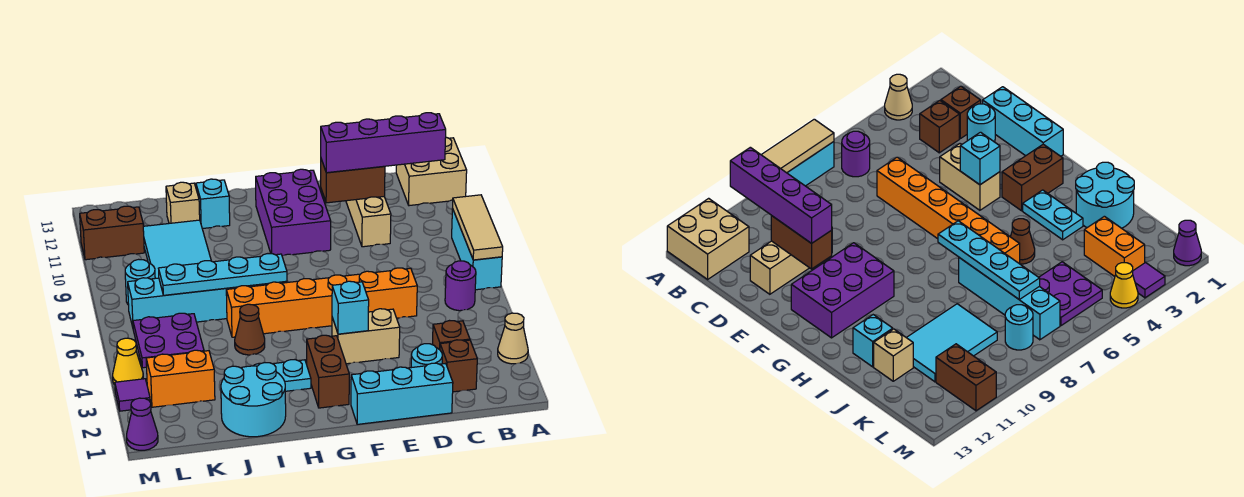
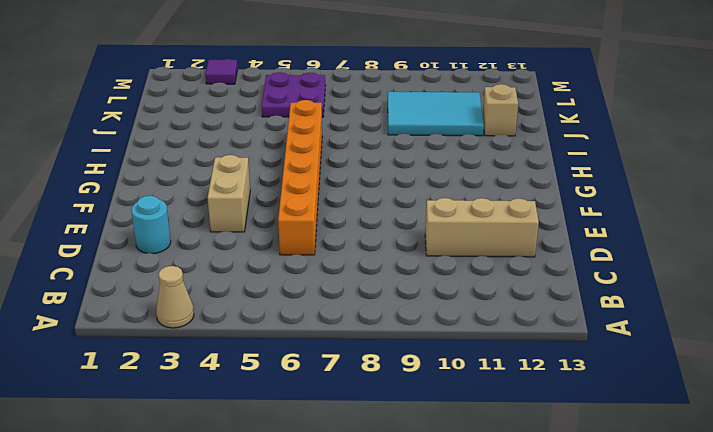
none -> cyan 1x3 brick [452,208,502,290]
none -> tan 2x2 brick [396,137,467,206]
none -> purple 1x1 round brick [445,261,476,311]
none -> brown 1x1 brick [440,340,477,392]

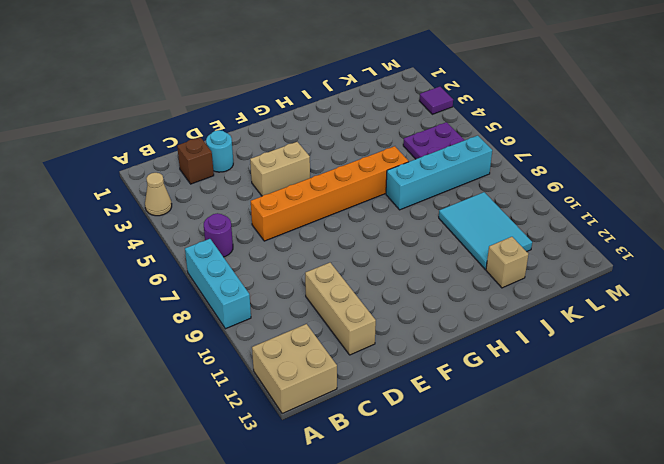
none -> brown 1x1 brick [432,321,470,350]
none -> cyan 1x3 brick [351,363,453,424]
none -> purple 2x3 brick [256,169,331,256]
none -> brown 1x2 brick [307,335,349,408]

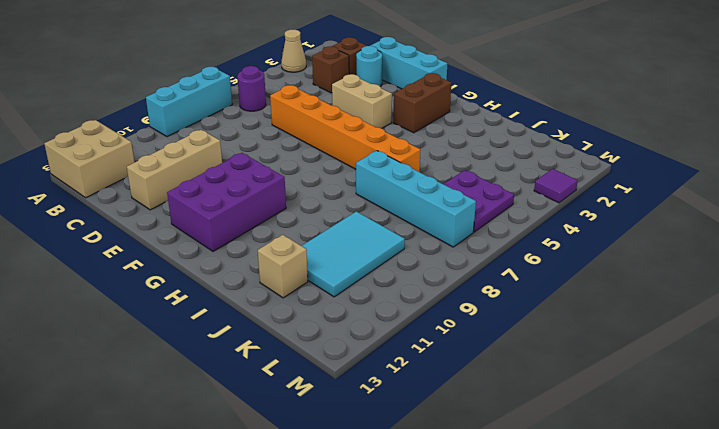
none -> cyan 1x2 plate [254,360,311,391]
none -> cyan 2x2 round brick [221,363,286,437]
none -> brown 1x1 cone [235,304,265,355]
none -> cyan 1x1 brick [196,179,230,229]

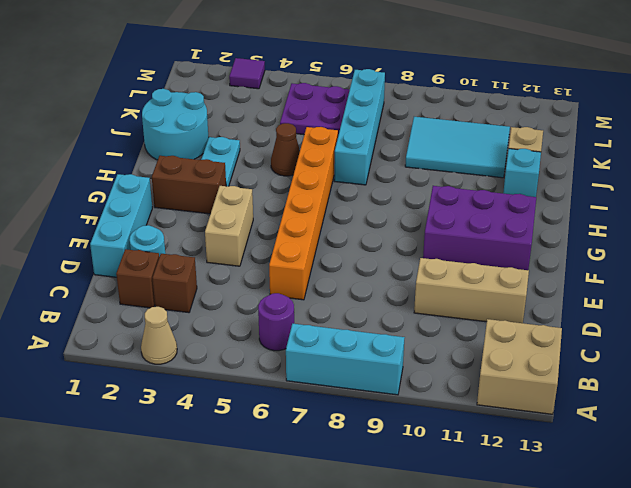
none -> orange 1x2 brick [146,350,215,407]
none -> cyan 1x1 round brick [125,259,155,305]
none -> brown 1x2 brick [80,206,144,260]
none -> purple 1x1 cone [127,398,158,450]

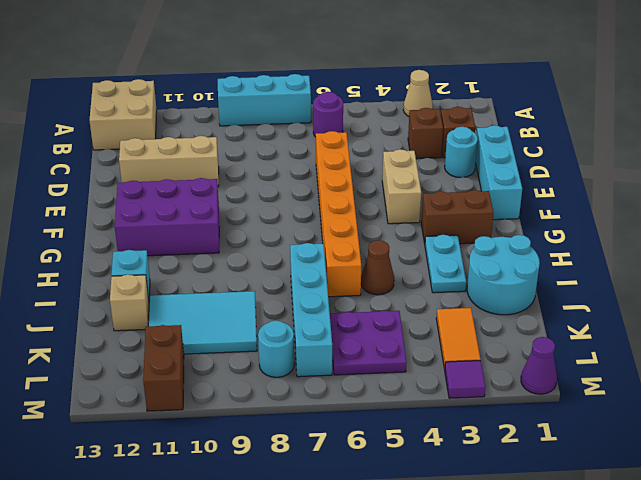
orange 1x2 tile [436,308,481,370] -> orange 1x2 brick [146,350,215,407]
none -> yellow 1x1 cone [113,338,143,385]
none -> tan 1x3 tile [453,195,503,260]
none -> brown 1x2 brick [321,159,385,203]
none -> cyan 1x1 brick [332,281,369,334]

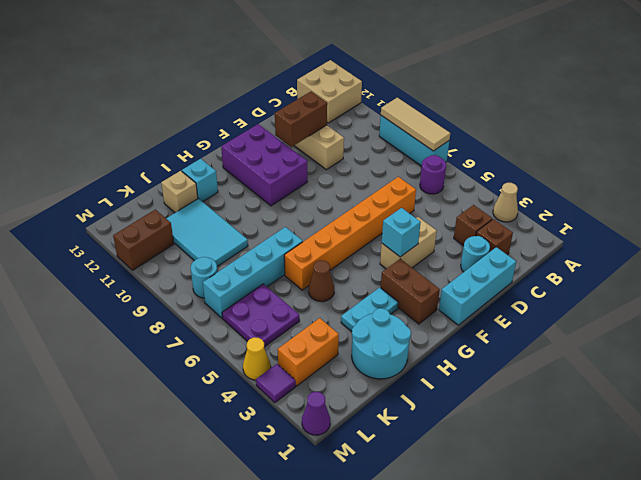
none -> cyan 1x4 plate [159,254,287,295]
none -> purple 1x4 brick [321,113,446,173]

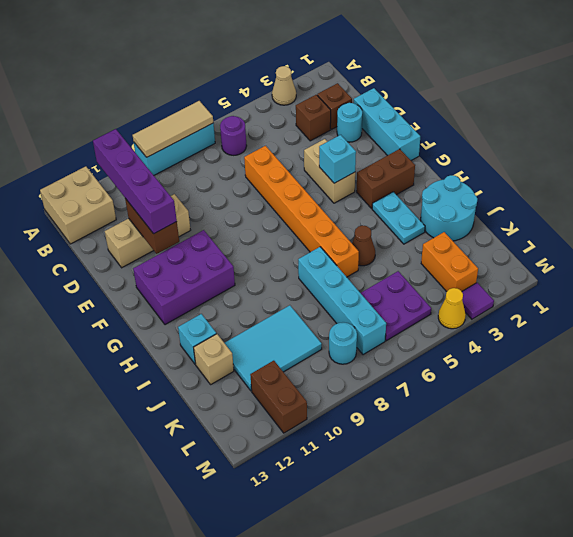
none -> purple 1x1 cone [127,398,158,450]
none -> cyan 1x4 plate [159,254,287,295]

